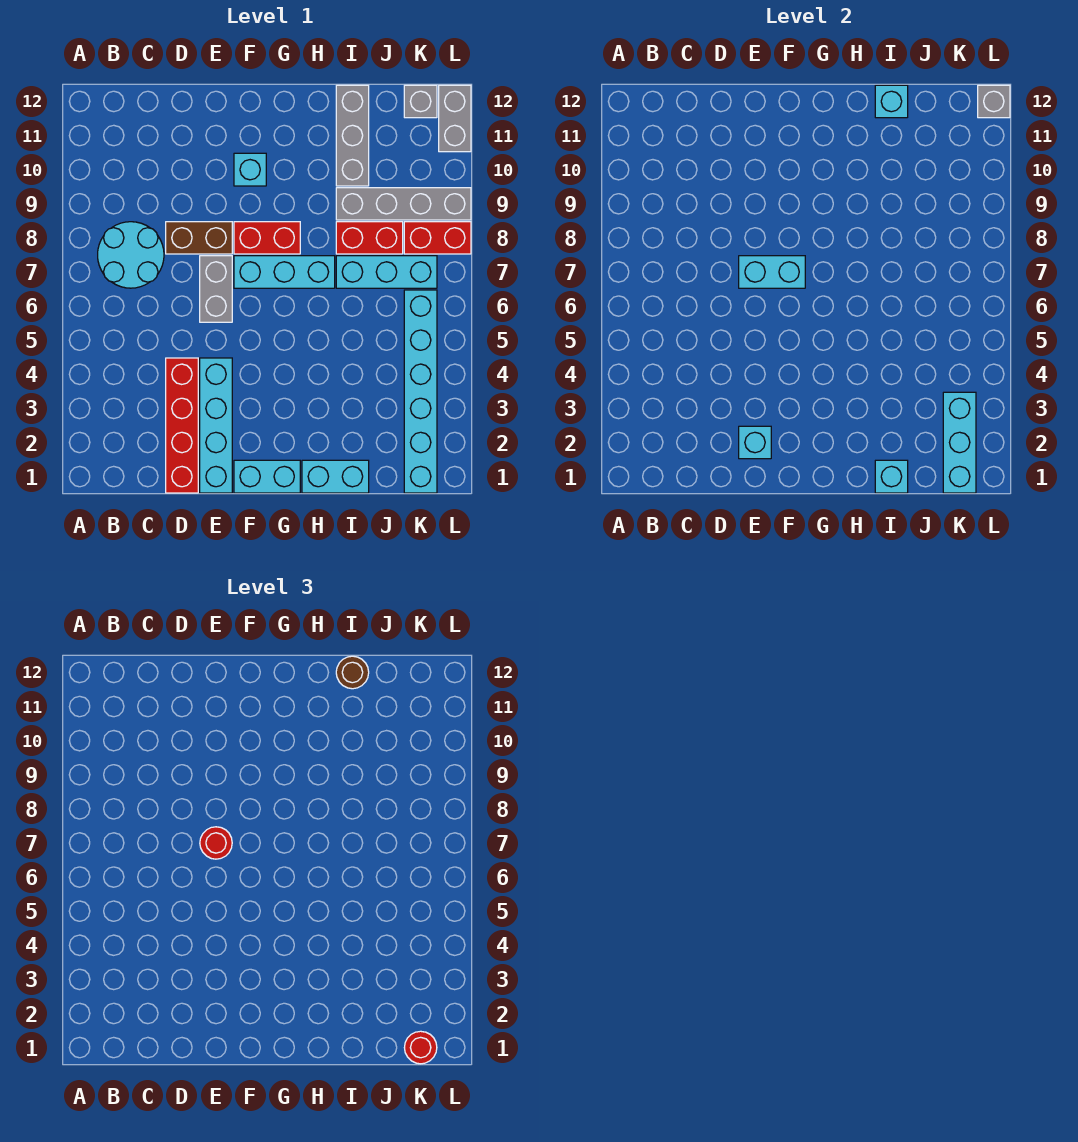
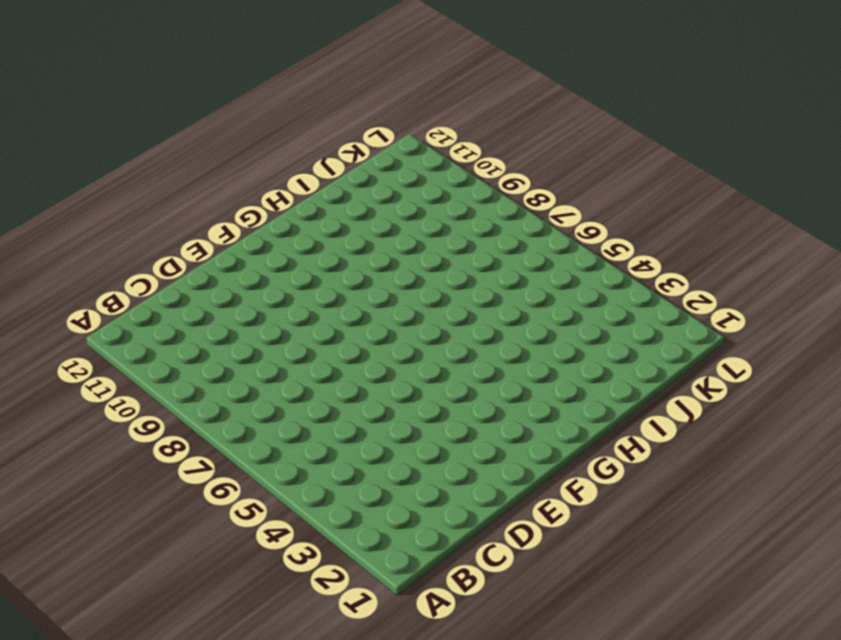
none -> cyan 2x2 round brick [98,222,164,288]
none -> red 1x4 brick [166,358,198,493]
none -> brown 1x2 brick [166,222,232,254]

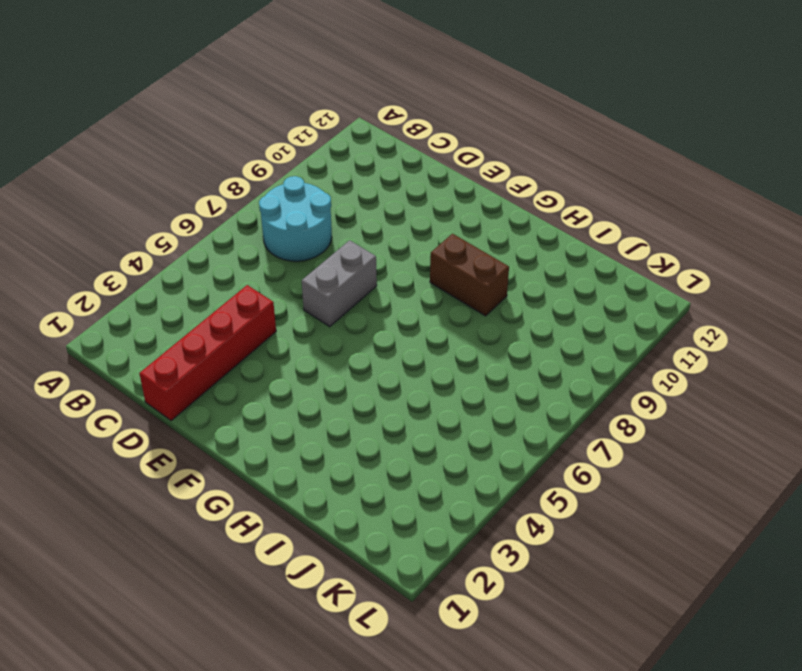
brown 1x2 brick [430,234,509,316] -> brown 1x2 brick moved to [166,222,232,254]
none -> cyan 1x4 brick [200,358,232,493]
none -> cyan 1x2 brick [234,460,300,493]
none -> cyan 1x3 brick [234,256,335,288]

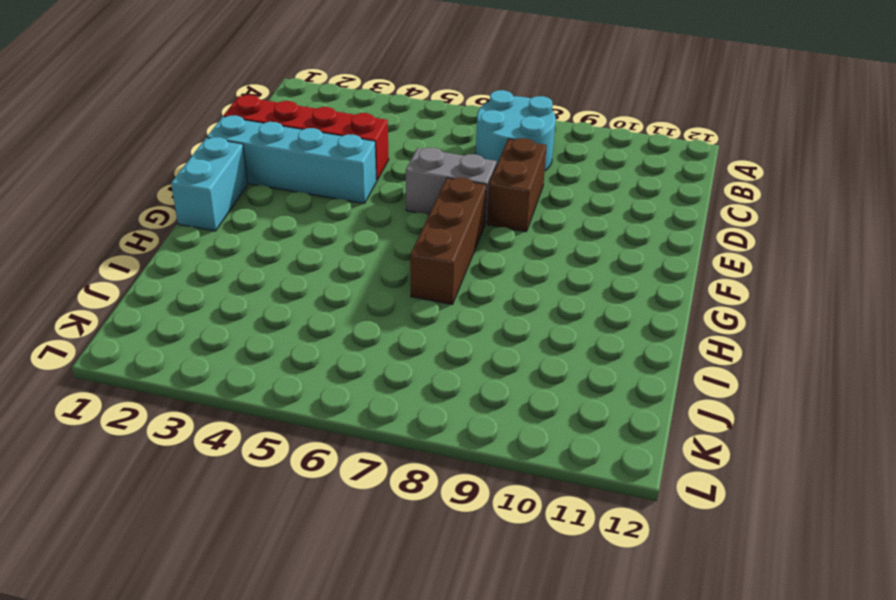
brown 1x3 brick [410,178,487,305] -> cyan 1x3 brick [234,256,335,288]
none -> red 1x2 brick [234,222,300,254]
none -> cyan 1x1 brick [234,153,266,186]
none -> cyan 1x2 brick [302,460,369,493]

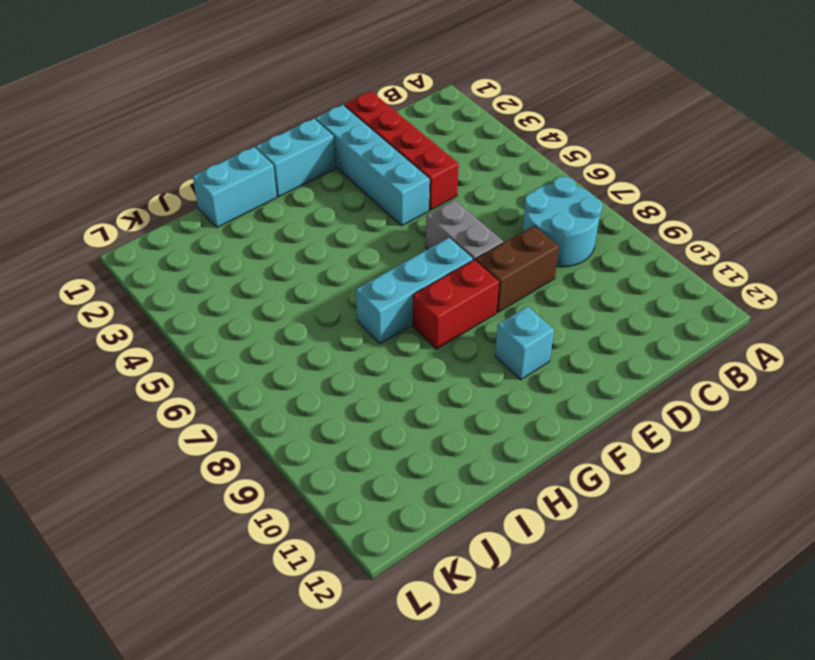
none -> cyan 1x3 brick [336,256,437,288]
none -> red 1x2 brick [336,222,403,254]
none -> grey 1x4 brick [336,188,471,220]

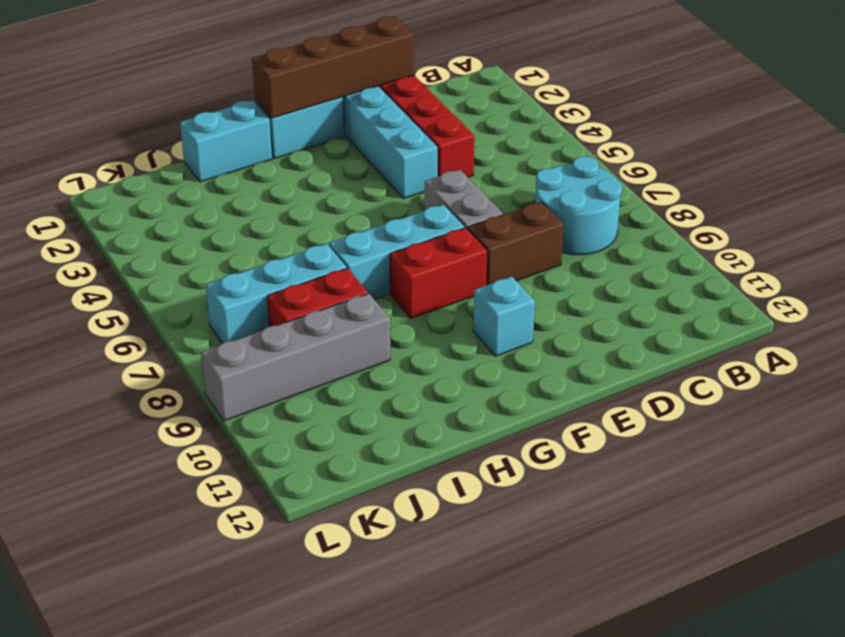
brown 1x4 brick [252,17,414,118] -> none
none -> grey 1x3 brick [336,85,369,186]
none -> cyan 1x6 brick [404,290,437,493]
none -> red 1x2 brick [404,222,471,254]

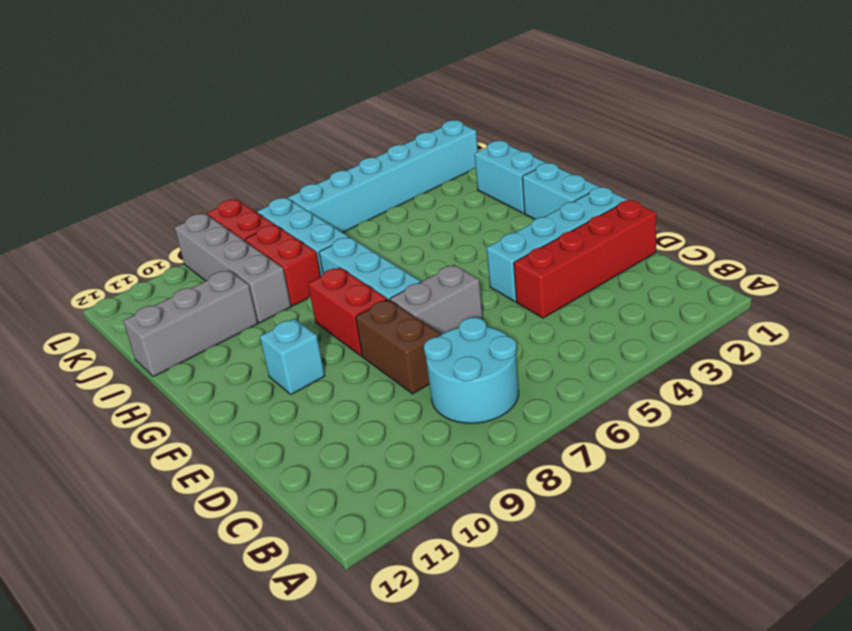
none -> grey 1x1 brick [404,85,437,118]
none -> grey 1x2 brick [439,85,471,152]
none -> cyan 1x1 brick [739,426,771,459]

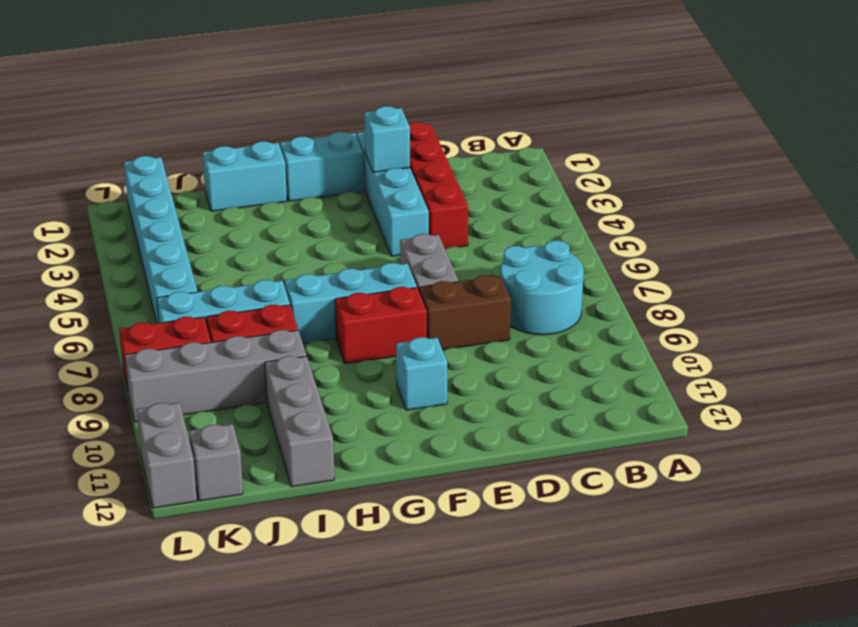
none -> cyan 1x2 brick [739,256,805,288]
none -> cyan 1x1 brick [875,460,908,493]
none -> cyan 1x1 brick [875,85,908,118]

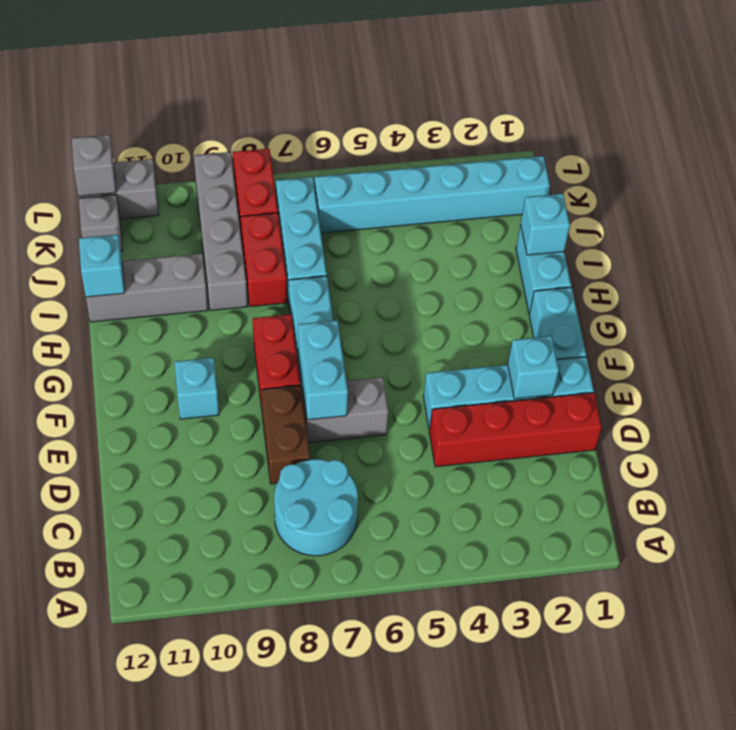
none -> cyan 1x3 brick [943,392,976,493]
none -> red 1x1 round brick [200,827,232,859]
none -> brown 1x1 round brick [336,656,369,689]

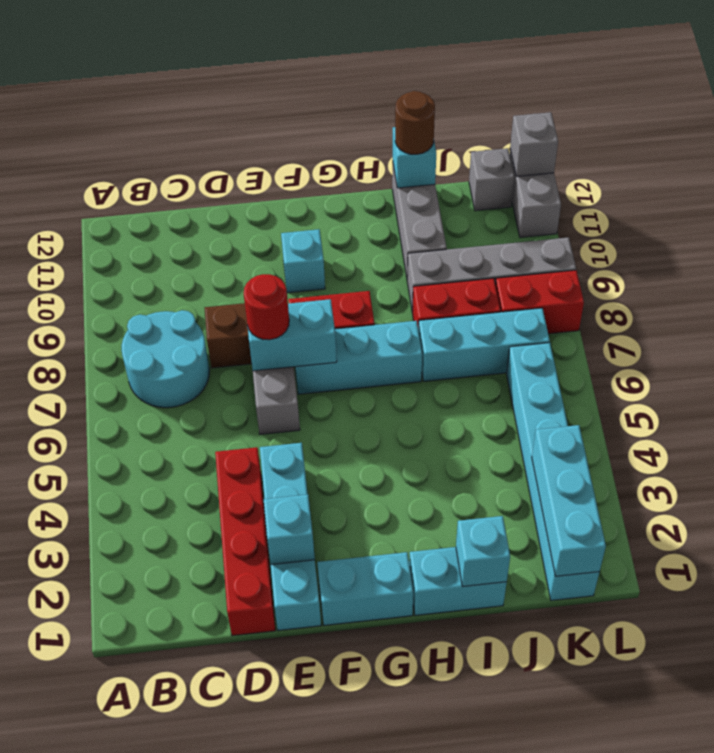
none -> red 1x1 round brick [404,1031,437,1064]

